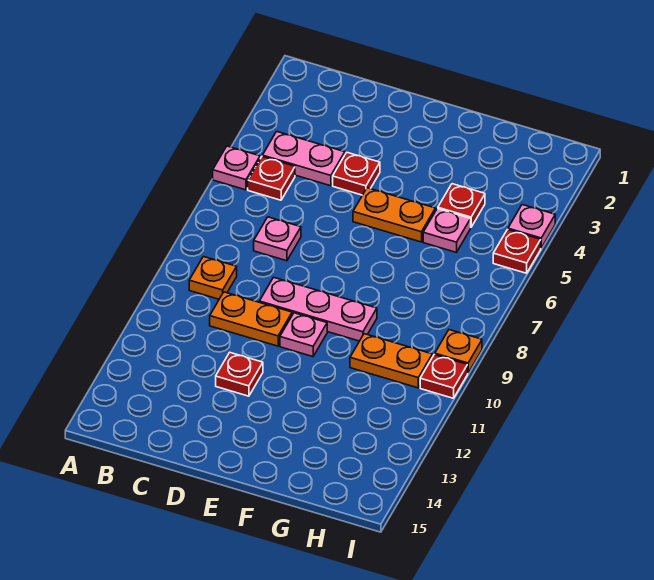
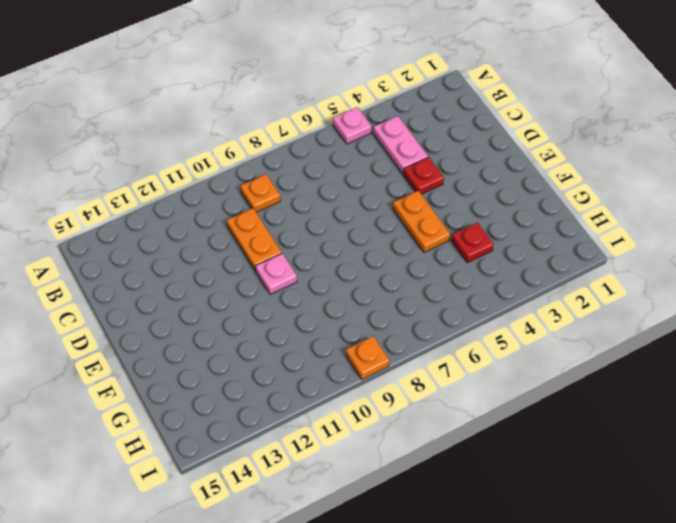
none -> red 1x1 plate [248,157,295,200]
none -> pink 1x1 plate [254,217,301,261]
none -> pink 1x3 plate [259,277,377,341]

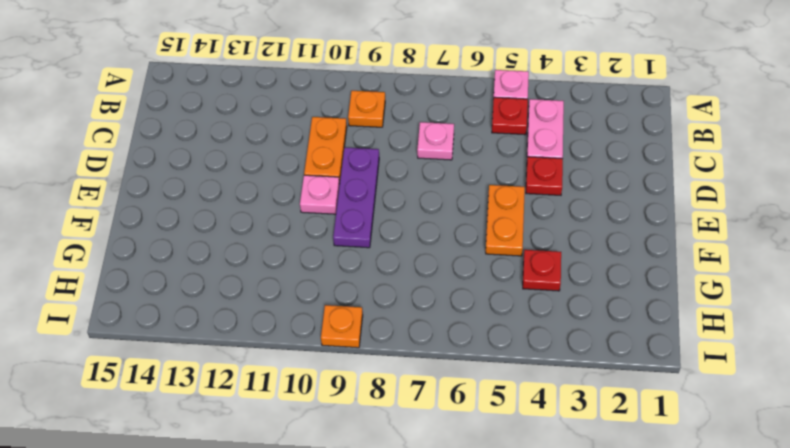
purple 1x3 plate [333,147,379,248] -> pink 1x3 plate [259,277,377,341]
none -> red 1x1 plate [216,352,263,396]
none -> pink 1x1 plate [423,209,471,252]
none -> orange 1x2 plate [350,334,432,388]

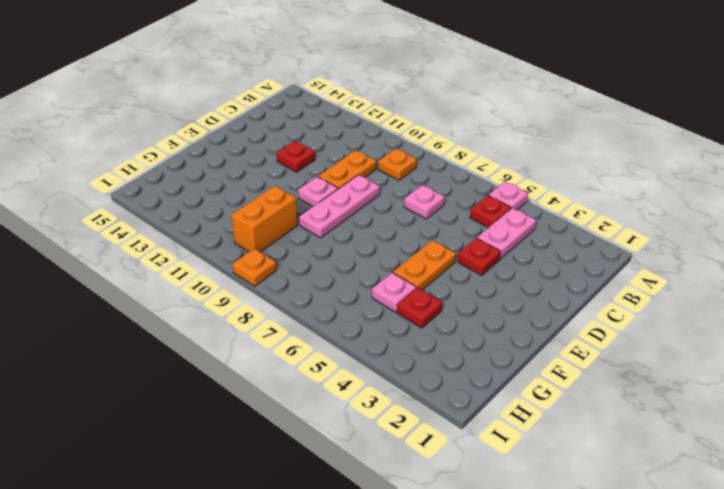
orange 1x2 brick [231,186,297,252] -> orange 1x2 plate [350,334,432,388]
none -> pink 1x1 plate [508,205,555,248]
none -> red 1x1 plate [493,230,541,273]
none -> red 1x1 plate [420,354,468,398]

